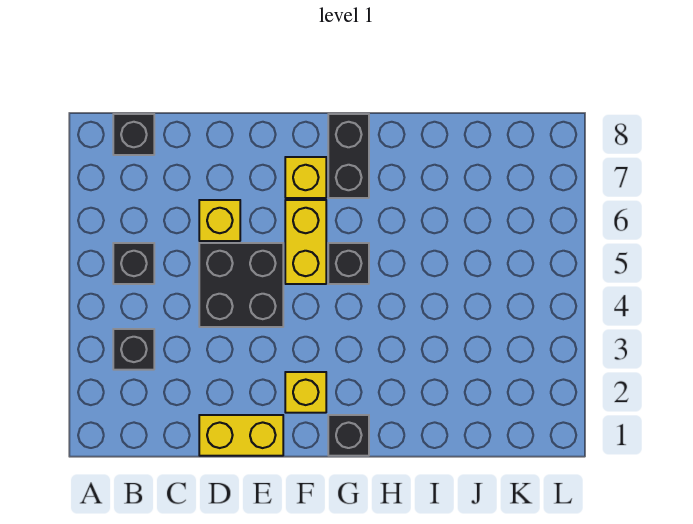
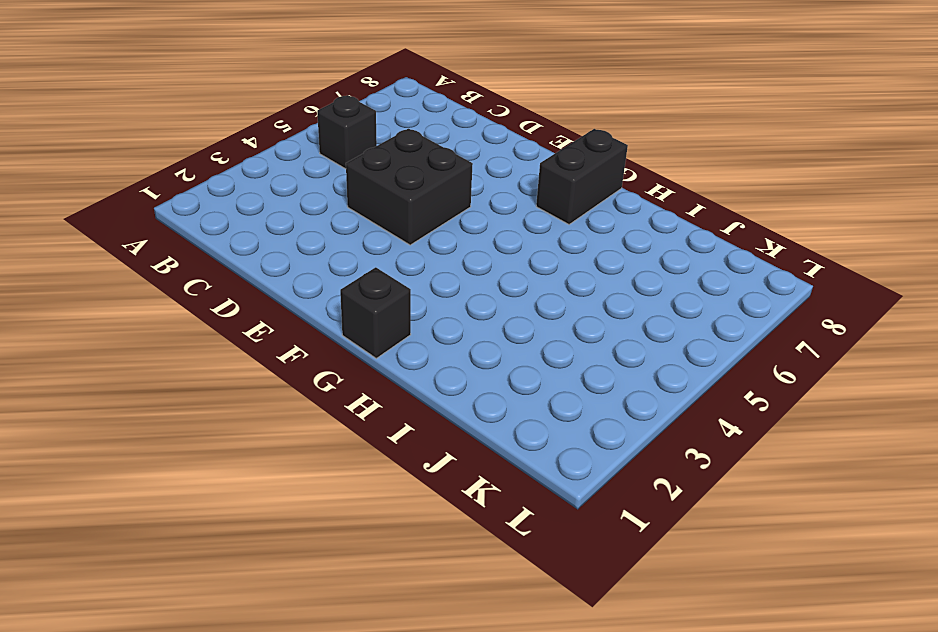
none -> black 1x1 brick [113,329,154,370]
none -> black 1x1 brick [113,114,154,155]
none -> yellow 1x2 brick [199,415,283,456]

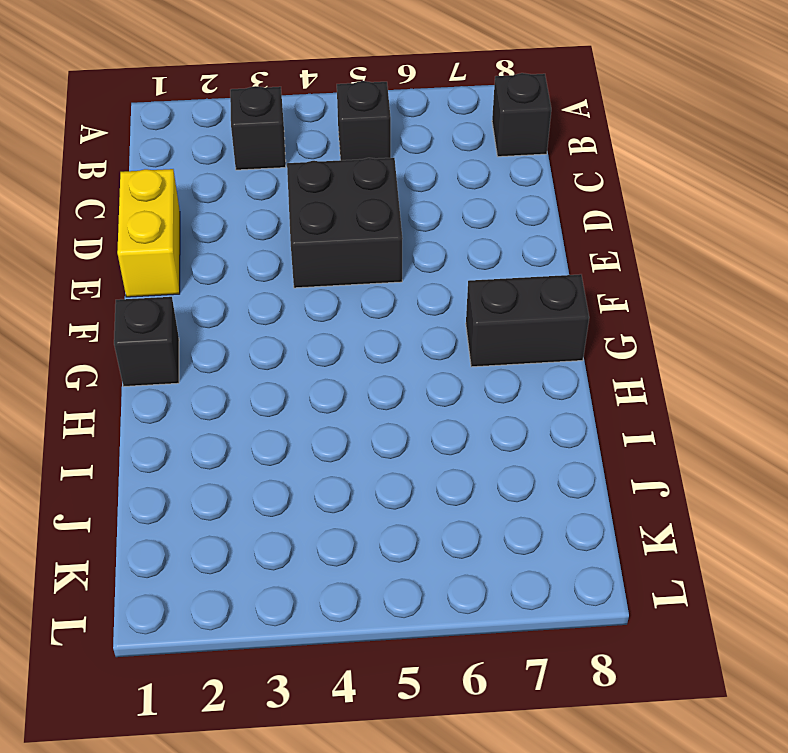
none -> yellow 1x1 brick [199,200,240,241]
none -> yellow 1x1 brick [285,372,326,413]
none -> yellow 1x2 brick [285,200,326,284]

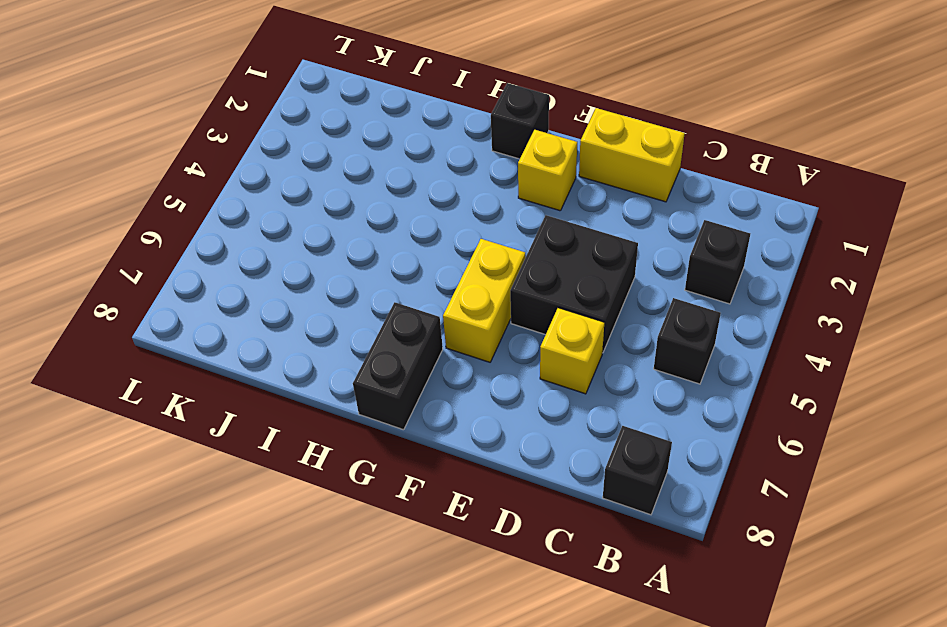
none -> yellow 1x1 brick [285,157,326,198]
none -> black 1x1 brick [328,243,369,284]

